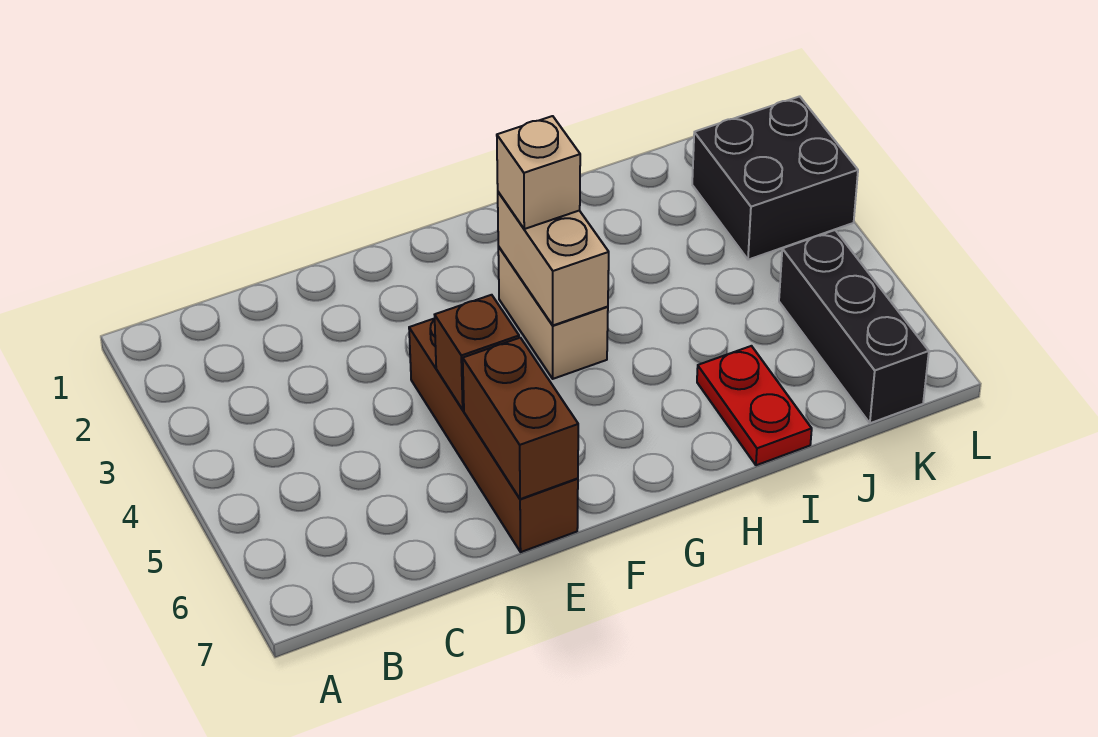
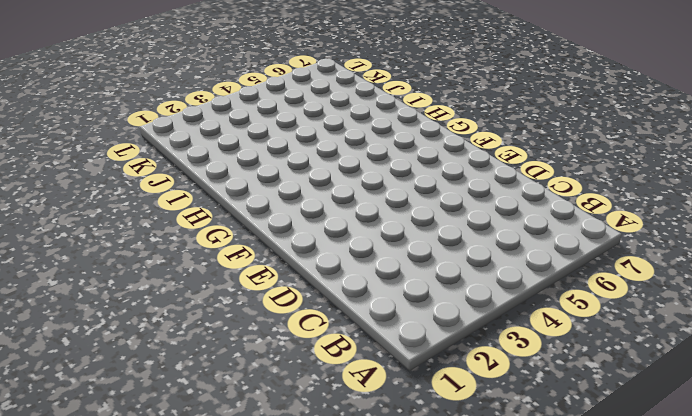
none -> brown 1x4 brick [409,318,578,552]
none -> tan 1x2 brick [498,247,608,379]

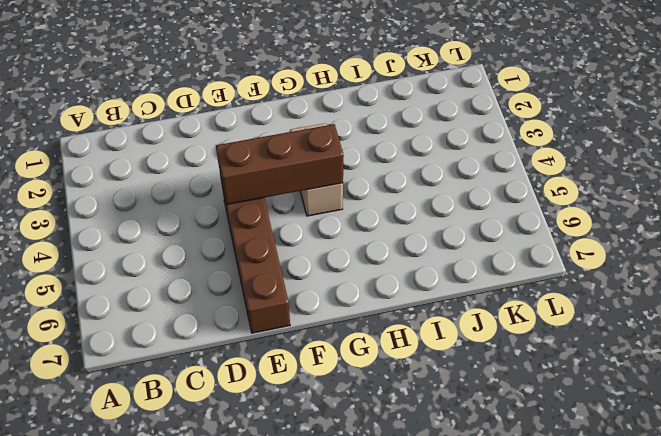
brown 1x3 brick [216,124,344,205] -> tan 1x2 brick [498,192,609,325]
none -> red 1x2 plate [697,346,812,465]
none -> black 2x2 brick [692,96,858,260]

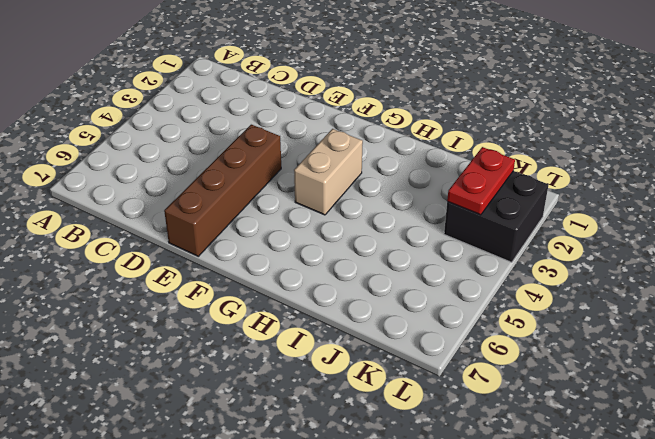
red 1x2 plate [447,147,515,215] -> red 1x2 plate moved to [697,346,812,465]
none -> black 1x3 brick [779,230,929,423]
none -> brown 1x1 brick [435,295,519,410]

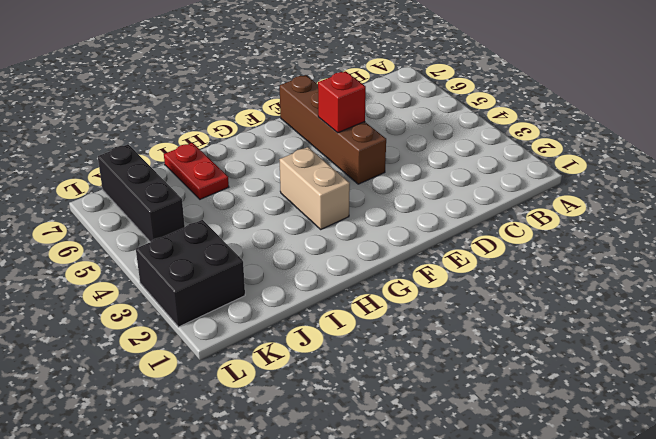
red 1x1 brick [318,71,366,133] -> brown 1x1 brick [435,295,519,410]
none -> brown 1x2 brick [463,338,578,499]
none -> tan 1x2 brick [498,192,609,325]

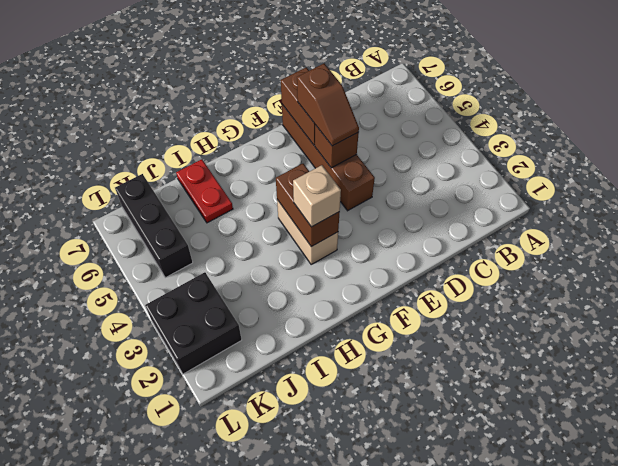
brown 1x2 slope [297,64,359,146] -> none
brown 1x2 brick [276,164,340,247] -> tan 1x2 brick [498,192,609,325]

